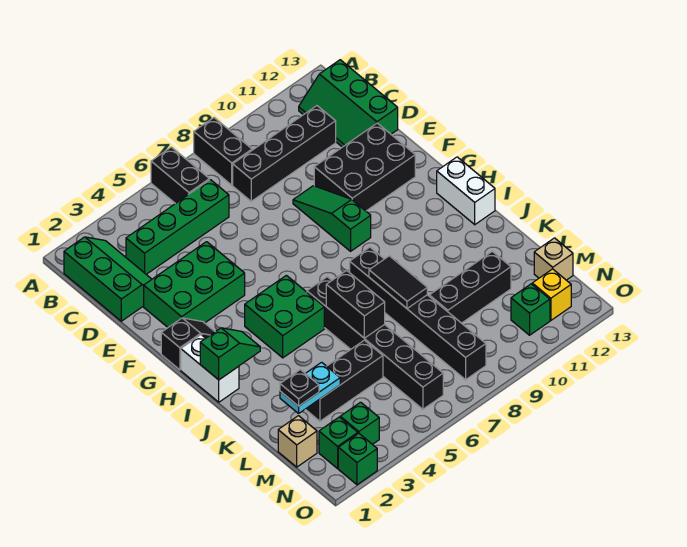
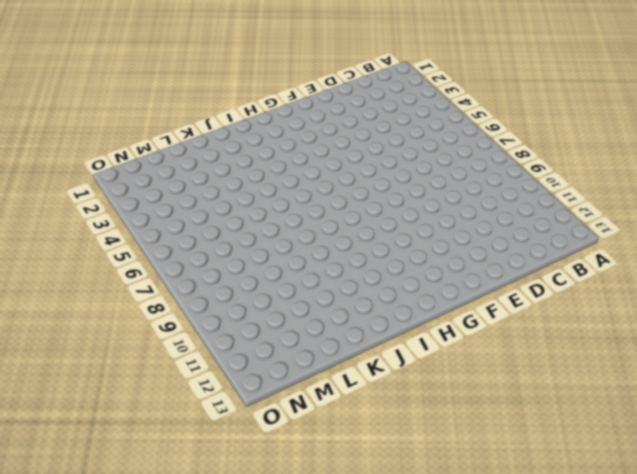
none -> black 1x2 brick [151,147,209,204]
none -> black 1x2 brick [194,118,252,185]
none -> green 2x3 slope [64,237,152,321]

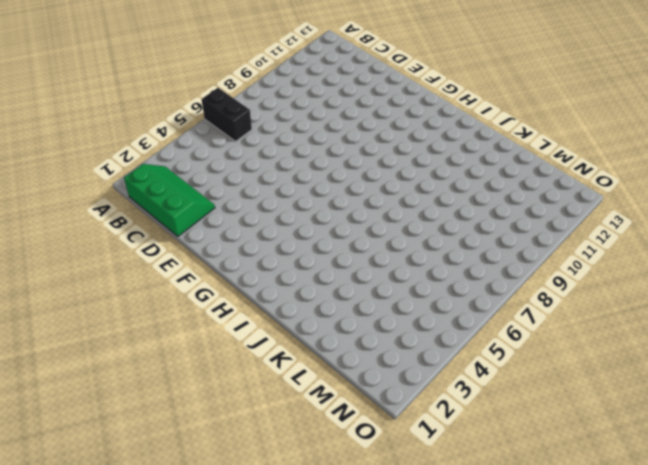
none -> black 1x2 brick [194,118,252,185]
none -> green 2x3 slope [299,60,398,147]
none -> green 1x4 brick [126,180,229,274]

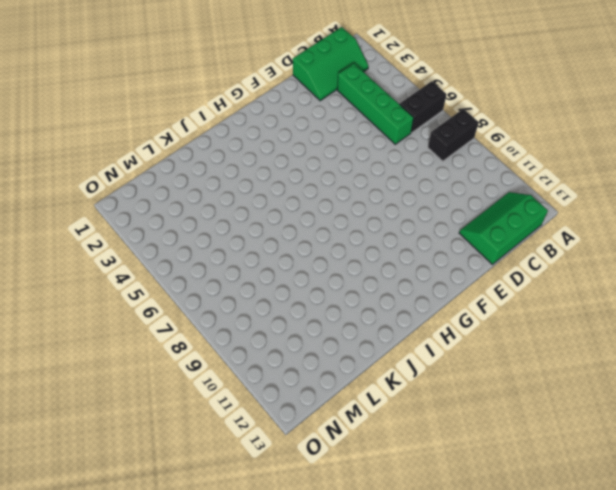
none -> black 1x4 brick [233,106,336,201]
none -> green 2x3 brick [144,242,245,327]
none -> green 1x3 slope [293,186,371,251]

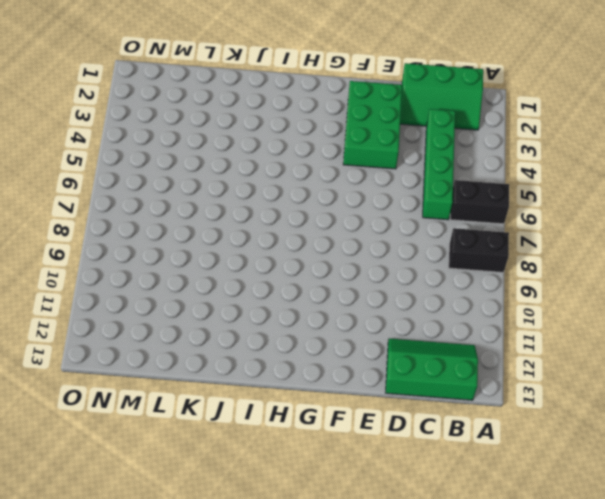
none -> black 1x4 brick [233,106,336,201]
none -> green 1x3 slope [293,186,371,251]
none -> black 2x3 brick [314,123,415,211]

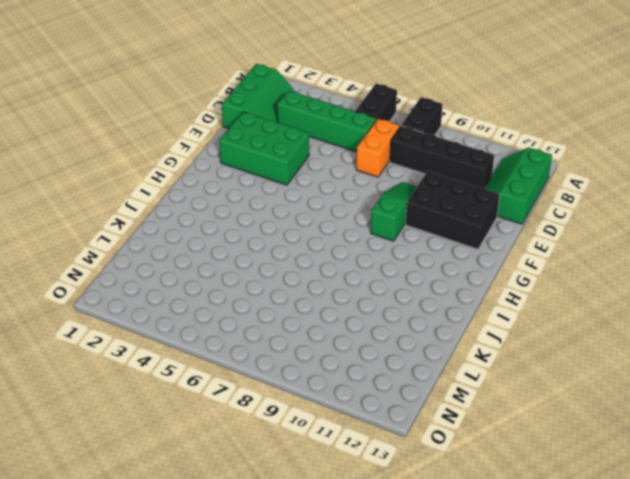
orange 1x2 brick [356,119,400,177] -> none
none -> black 1x2 slope [161,318,215,370]
none -> white 1x2 brick [181,335,239,402]
none -> green 2x2 brick [245,275,324,358]

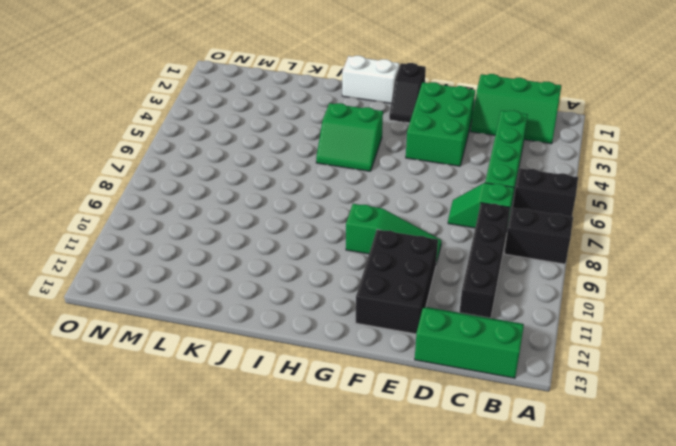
green 1x2 slope [448,183,514,228] -> green 1x2 slope turned to [200,328,260,380]
green 2x2 slope [316,103,383,171] -> green 2x2 brick [245,275,324,358]
none -> white 1x2 brick [437,157,495,225]
none -> black 1x6 brick [307,277,443,409]
none -> black 1x6 brick [350,247,486,380]

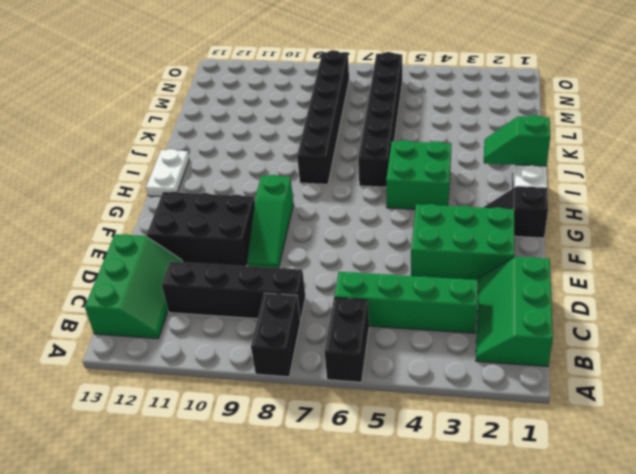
white 1x2 plate [146,149,189,197] -> white 1x2 brick [437,157,495,225]
none -> black 1x3 brick [305,340,383,421]
none -> black 1x3 brick [429,251,511,323]
none -> tan 1x1 brick [278,416,317,467]

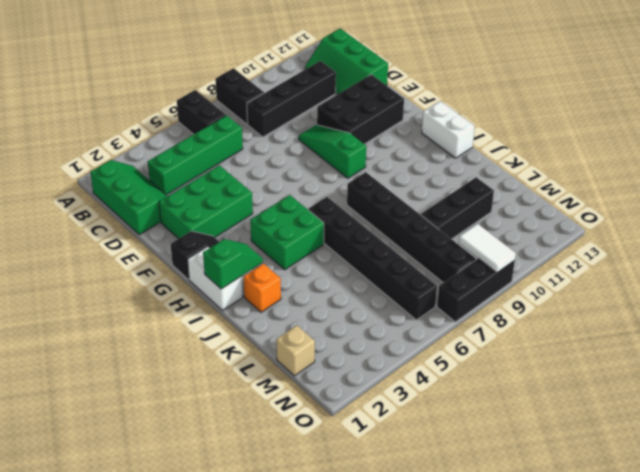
orange 1x1 brick [244,264,281,312] -> none
white 1x2 tile [459,224,516,273] -> none
black 1x3 brick [437,259,515,322] -> black 1x3 brick moved to [305,340,383,421]
none -> tan 1x1 brick [534,238,573,280]
none -> green 1x1 brick [319,417,358,468]
none -> green 1x1 brick [340,402,379,445]

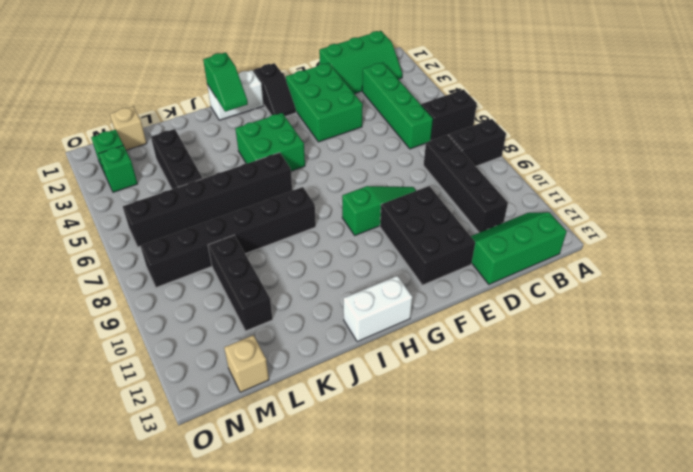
none -> green 1x1 brick [511,284,550,335]
none -> yellow 1x1 brick [532,269,571,320]
none -> green 1x1 brick [338,433,377,485]

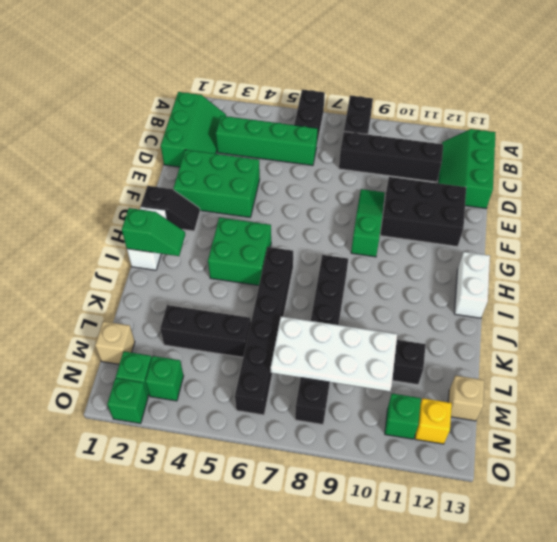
white 2x4 plate [271,316,397,392] -> none
none -> black 1x2 brick [326,270,385,338]
none -> black 1x2 tile [369,256,427,308]
none -> cyan 1x2 plate [280,362,340,413]

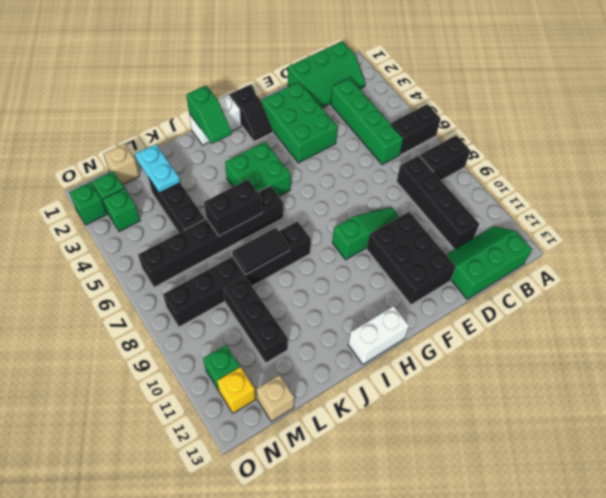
none -> black 1x1 plate [280,370,319,406]

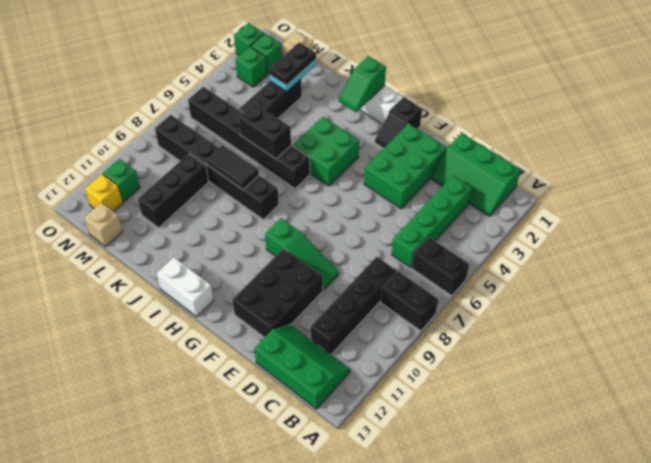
black 1x2 plate [269,43,316,86] -> black 1x1 plate [280,370,319,406]

